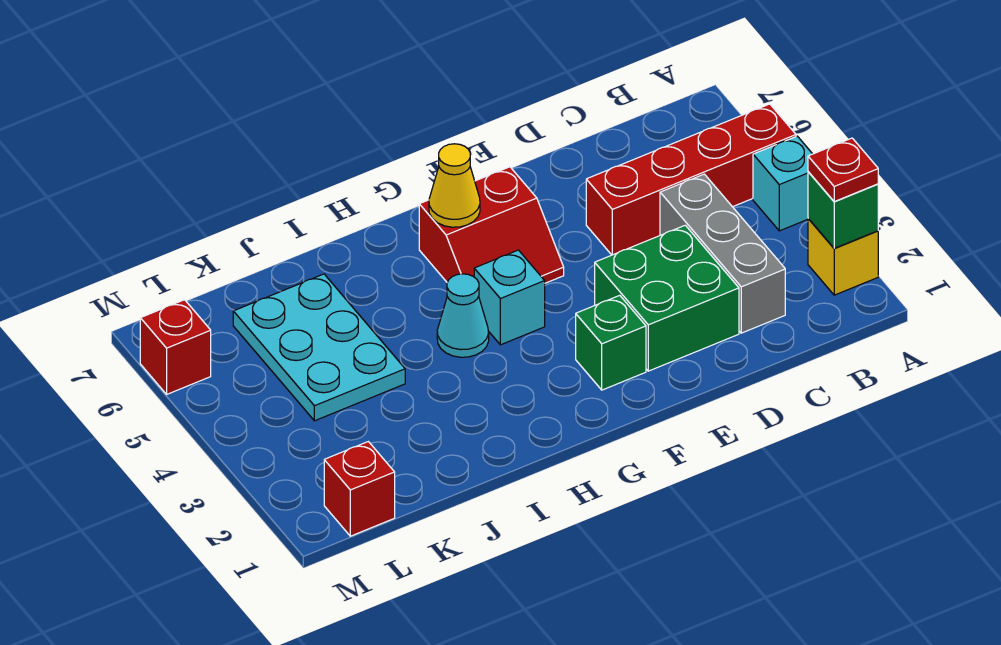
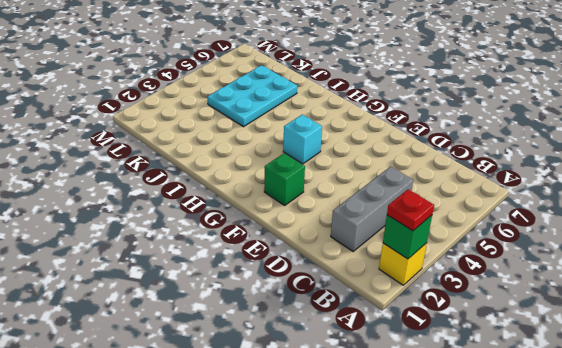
none -> cyan 1x1 brick [753,136,812,231]
none -> red 1x4 brick [586,104,796,255]
none -> green 2x2 brick [595,225,739,371]

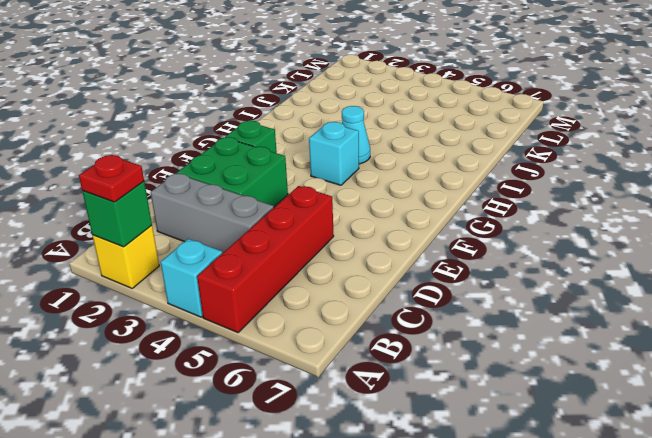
none -> red 2x2 slope [419,167,564,283]
none -> cyan 2x3 plate [233,274,405,421]
none -> red 1x1 brick [324,442,395,536]

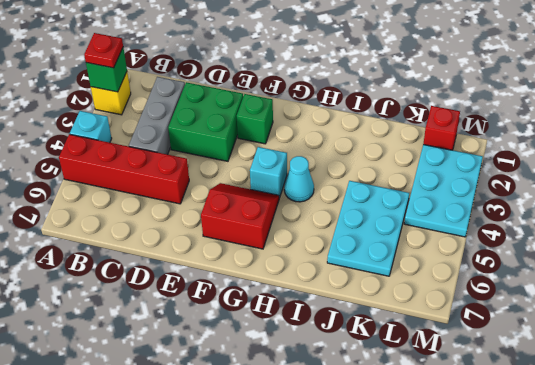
cyan 2x3 plate [404,145,483,237] -> none
none -> red 1x1 brick [140,300,211,394]
none -> yellow 1x1 cone [429,144,480,227]

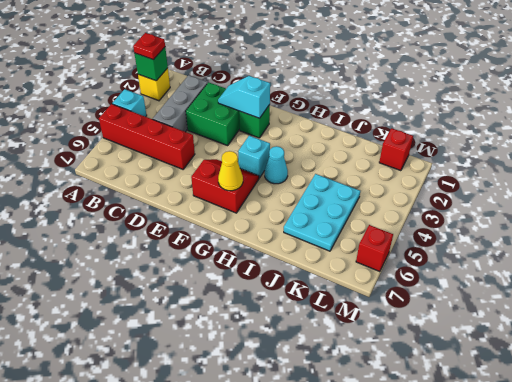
cyan 1x2 slope [218,76,270,118] -> none

